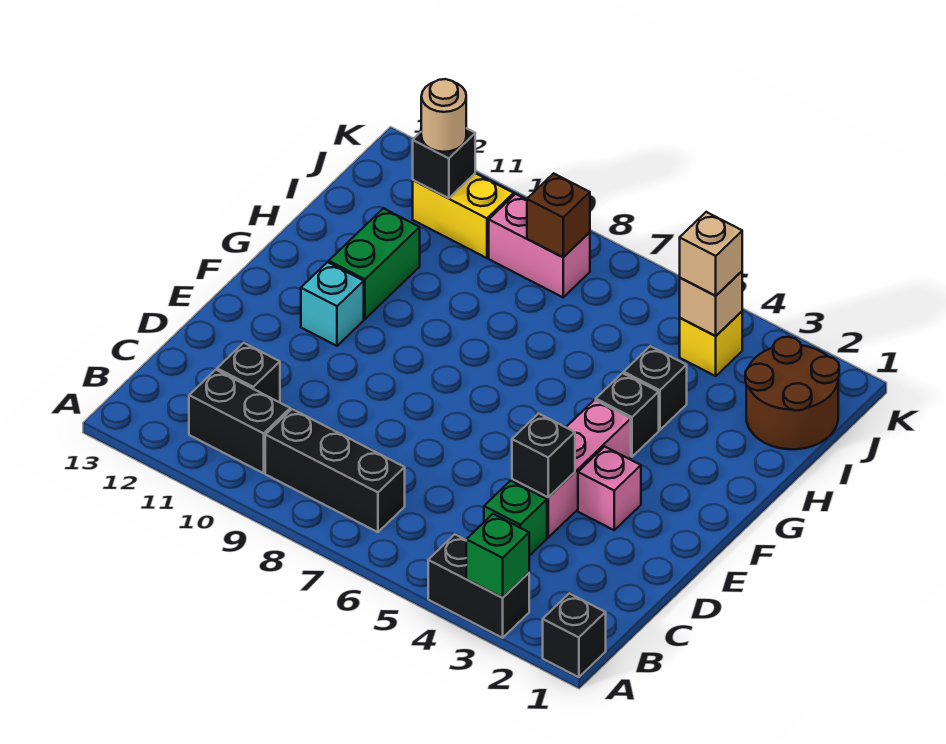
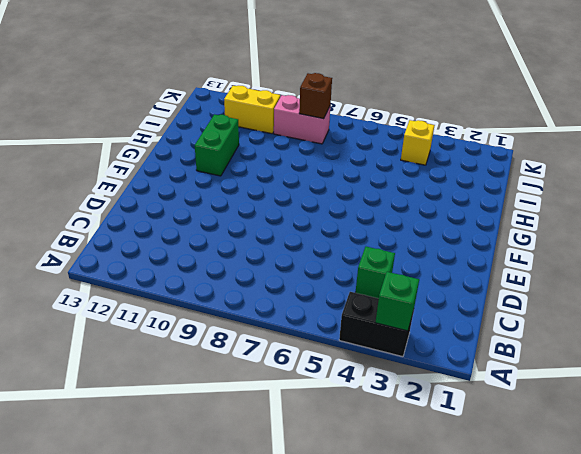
none -> black 1x1 brick [543,593,606,677]
none -> black 1x3 brick [265,409,405,532]
none -> black 1x2 brick [189,370,290,473]

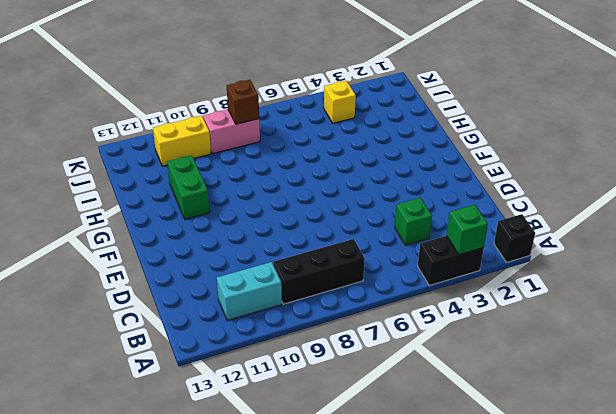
cyan 1x2 brick [217,262,282,321] -> black 1x2 brick [189,370,290,473]
none -> black 1x1 brick [217,343,280,402]
none -> pink 1x3 brick [512,400,631,537]
none -> pink 1x1 brick [578,446,641,530]

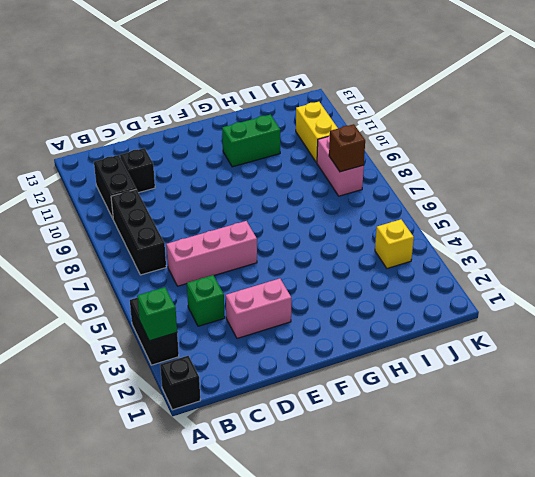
pink 1x3 brick [166,221,257,286] -> pink 1x3 brick moved to [512,400,631,537]
pink 1x2 brick [226,279,291,338] -> pink 1x1 brick [578,446,641,530]
none -> cyan 1x1 brick [301,262,364,346]
none -> black 1x1 brick [596,373,659,457]
none -> black 1x1 brick [624,346,687,430]

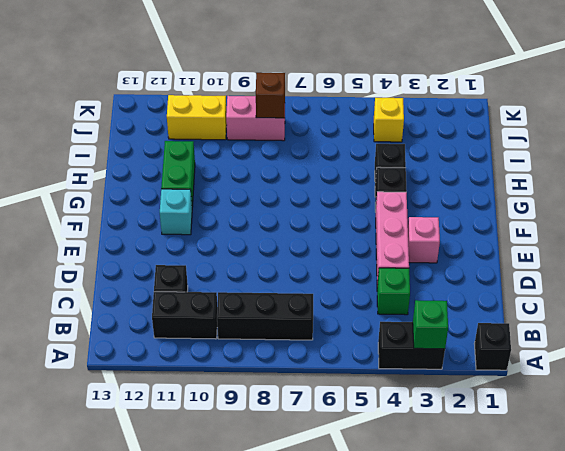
none -> brown 2x2 round brick [745,337,839,449]
none -> black 1x1 brick [512,413,575,497]
none -> tan 1x1 brick [680,271,742,336]

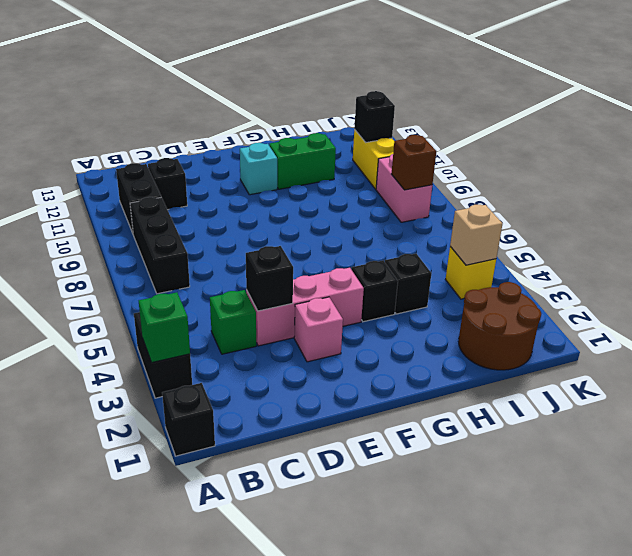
none -> tan 1x1 brick [680,212,742,296]
none -> tan 1x1 round brick [421,79,466,152]

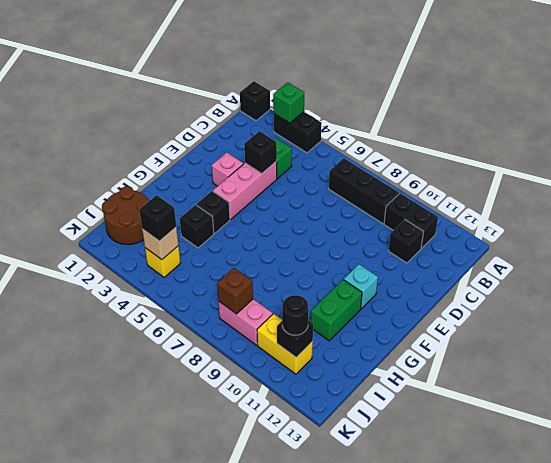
black 1x1 brick [139,195,176,241] -> tan 1x1 brick [680,212,742,296]
black 1x1 round brick [282,295,309,335] -> tan 1x1 round brick [421,79,466,152]

